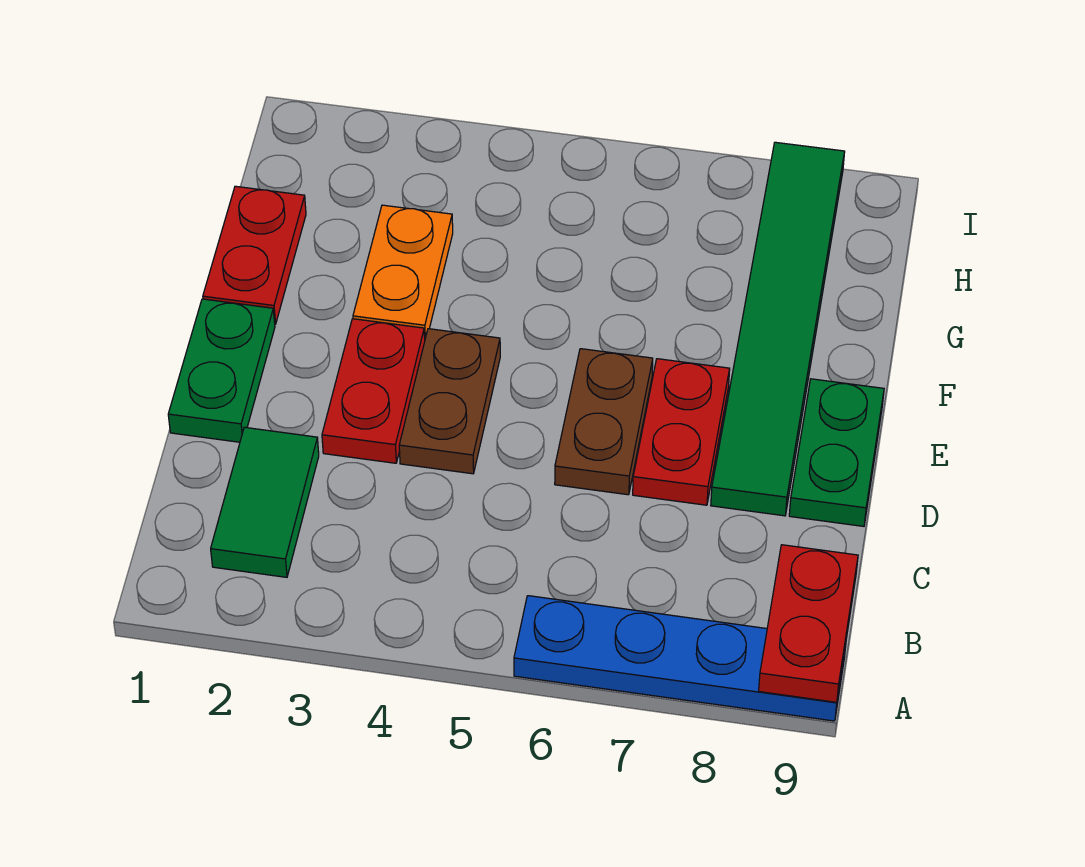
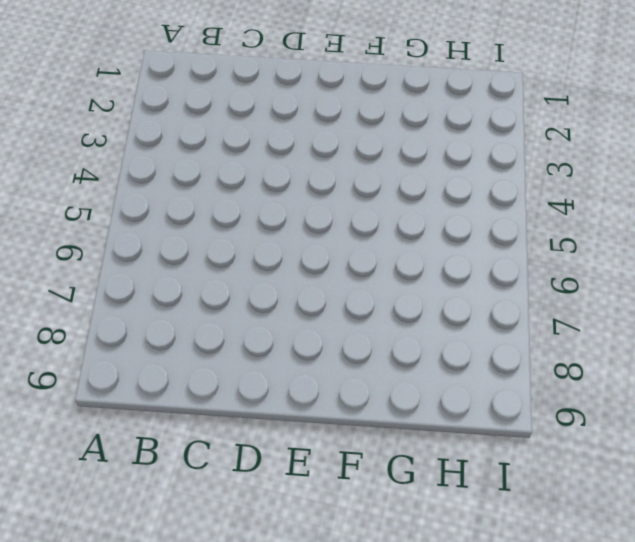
none -> blue 1x4 plate [514,596,846,721]
none -> green 1x2 tile [211,427,319,577]
none -> green 1x2 plate [168,299,275,442]

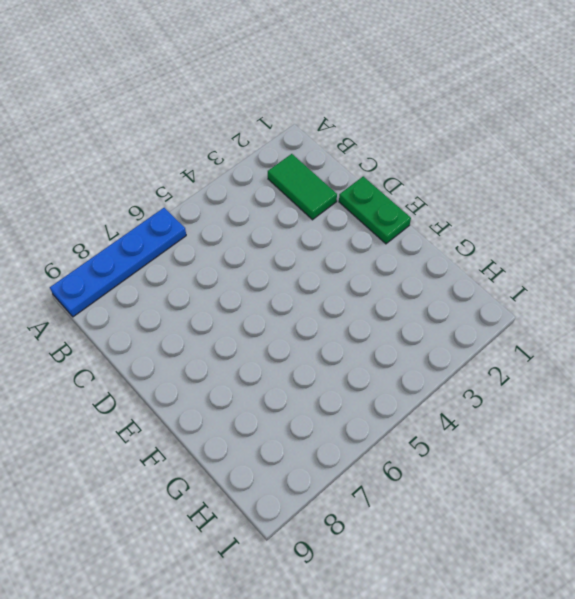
none -> red 1x2 plate [322,319,425,463]
none -> brown 1x2 plate [399,329,500,474]
none -> brown 1x2 plate [555,349,653,495]

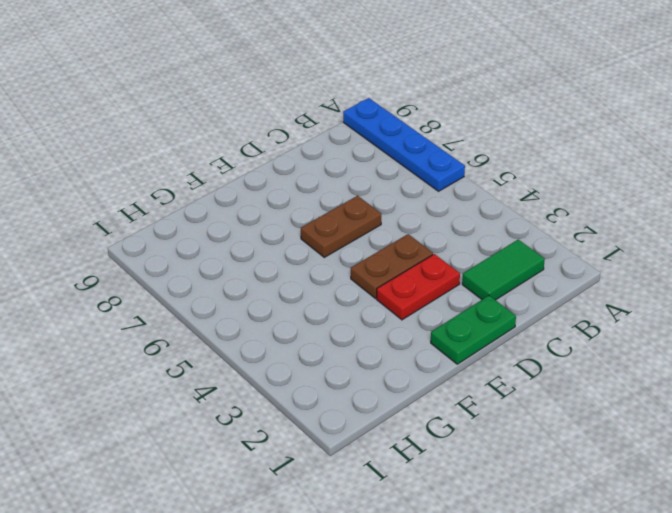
none -> red 1x2 plate [633,359,730,505]
none -> green 1x6 tile [711,142,845,516]
none -> green 1x2 plate [789,379,884,526]

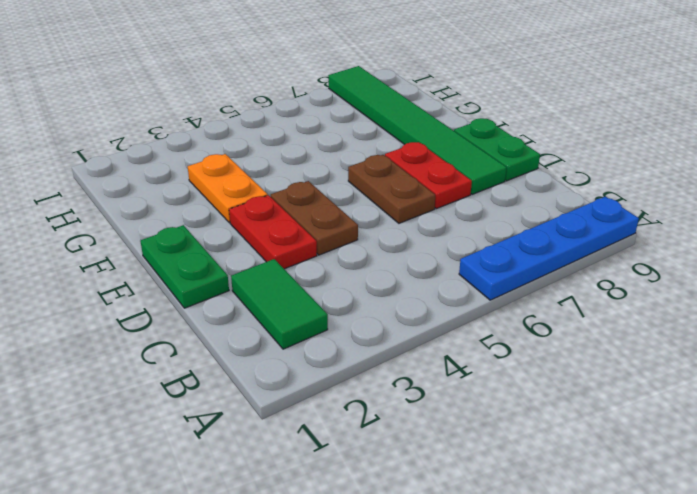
none -> red 1x2 plate [203,186,306,324]
none -> red 1x2 plate [759,545,858,702]

